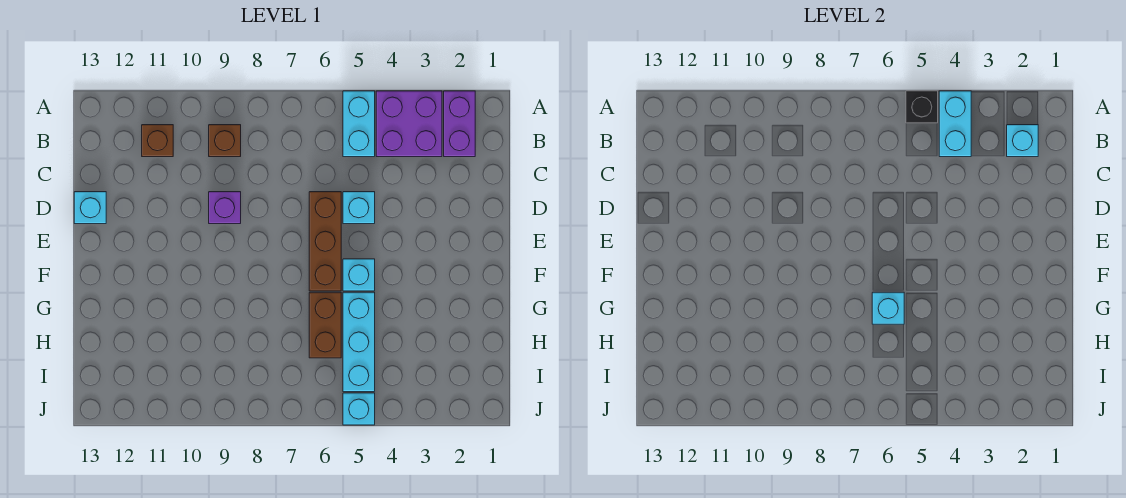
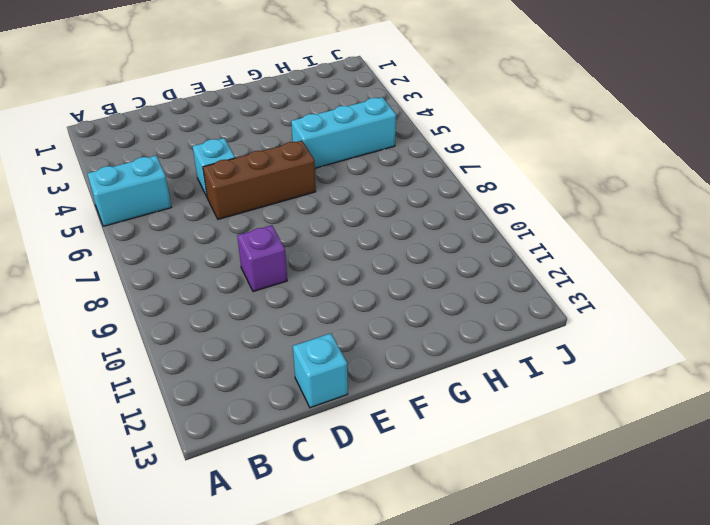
none -> purple 1x2 brick [444,91,475,157]
none -> purple 2x2 brick [376,91,442,157]
none -> brown 1x1 brick [209,125,241,157]

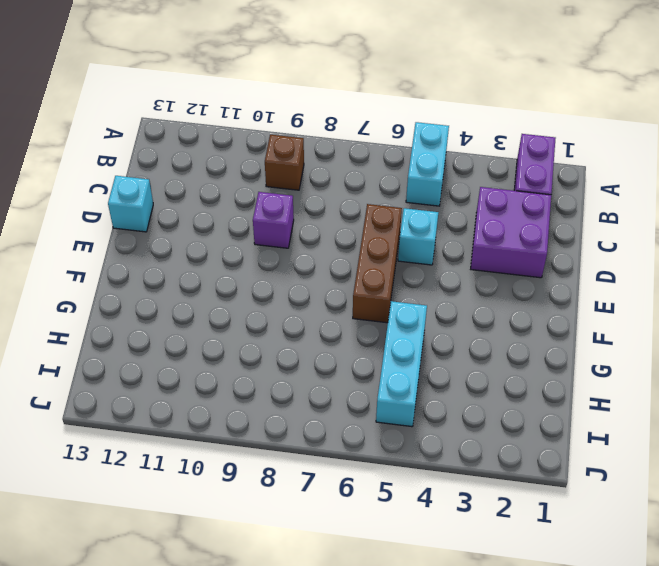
purple 2x2 brick [471,187,551,278] -> purple 2x2 brick moved to [376,91,442,157]
none -> brown 1x1 brick [142,125,173,157]
none -> cyan 1x1 brick [343,259,375,291]
none -> brown 1x2 brick [309,292,341,358]

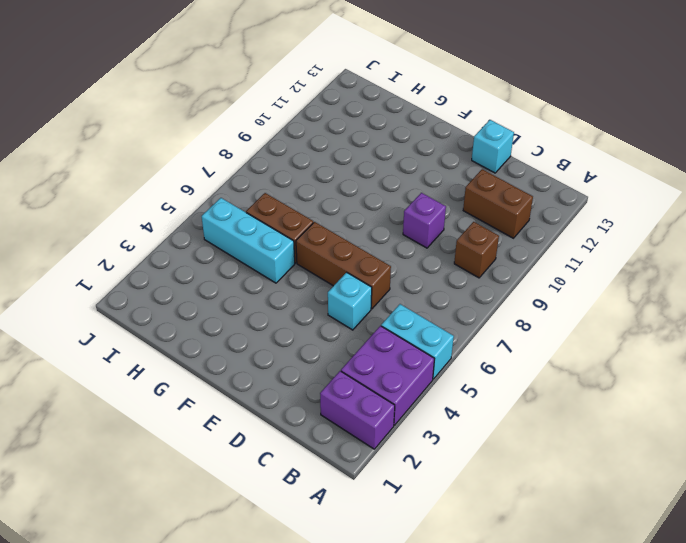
brown 1x2 brick [463,169,533,238] -> brown 1x1 brick [142,125,173,157]
none -> cyan 1x1 brick [343,259,375,291]
none -> cyan 1x1 brick [343,393,375,425]
none -> cyan 1x2 brick [939,91,971,157]

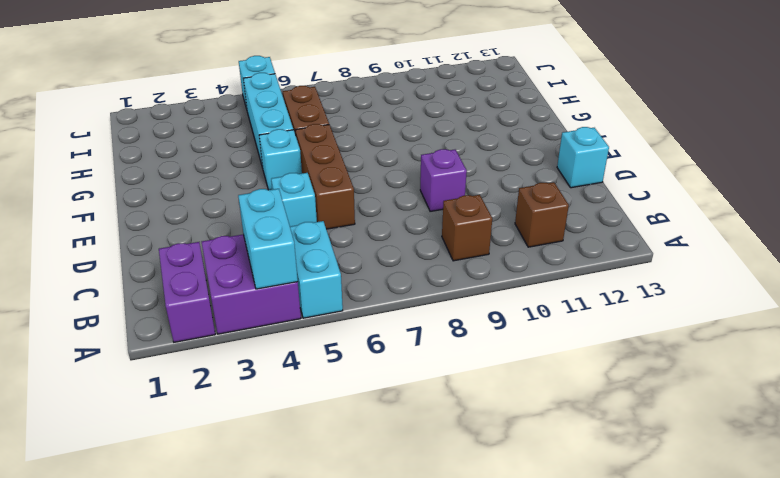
none -> black 1x1 brick [906,91,938,123]
none -> cyan 1x1 brick [1007,125,1038,157]
none -> cyan 1x1 brick [872,292,904,324]

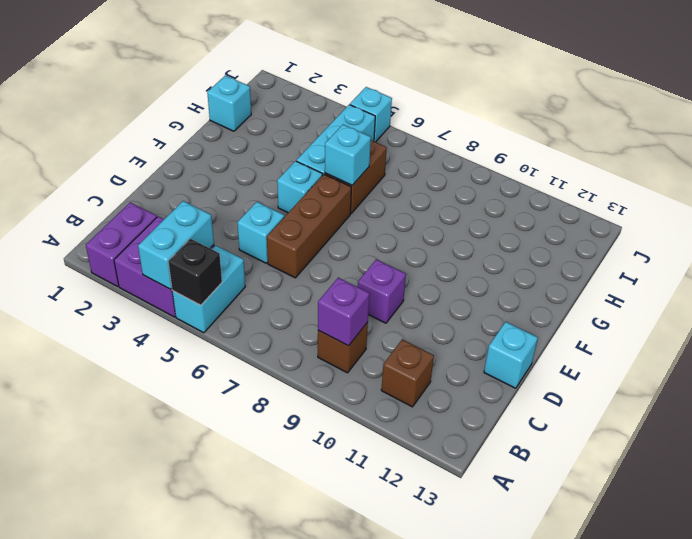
purple 1x1 brick [318,278,370,346] -> none
cyan 1x1 brick [207,75,251,131] -> cyan 1x1 brick moved to [1007,125,1038,157]

